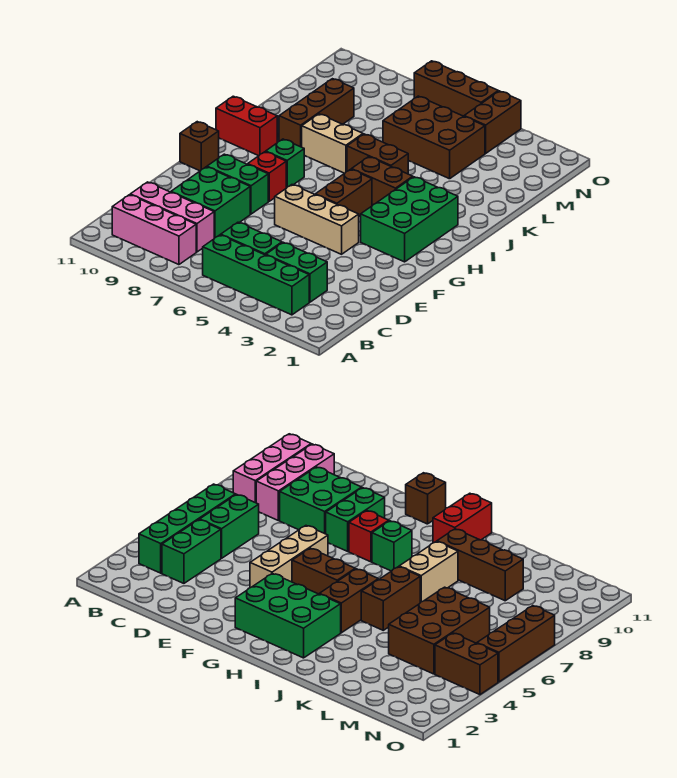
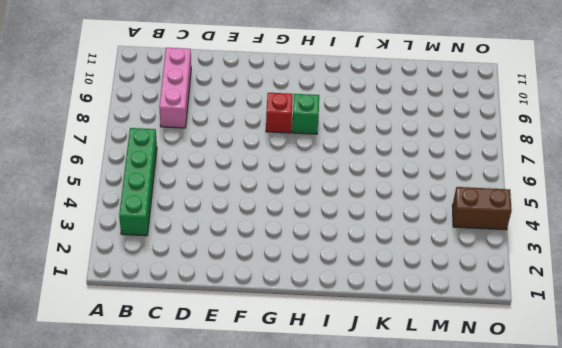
none -> pink 1x3 brick [112,195,196,265]
none -> green 1x2 brick [266,242,327,302]
none -> green 1x2 brick [221,222,282,255]

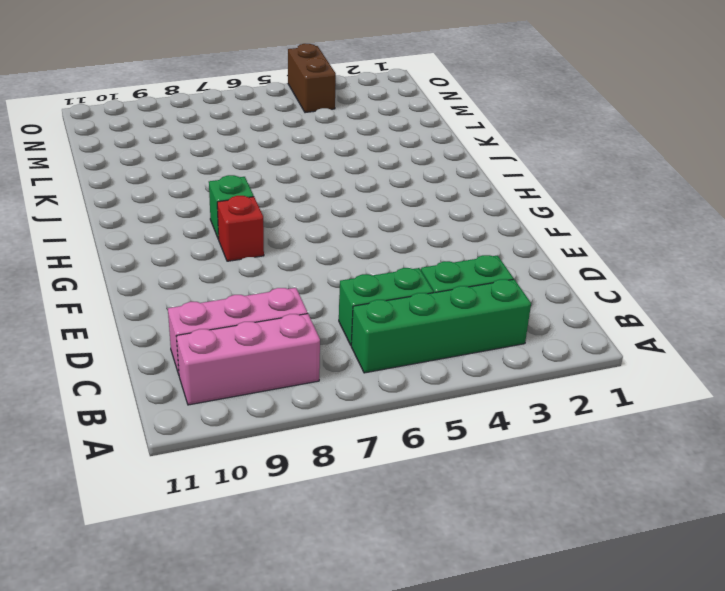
none -> green 2x2 brick [171,167,250,238]
none -> tan 1x3 brick [275,185,359,254]
none -> green 1x2 brick [207,154,268,214]

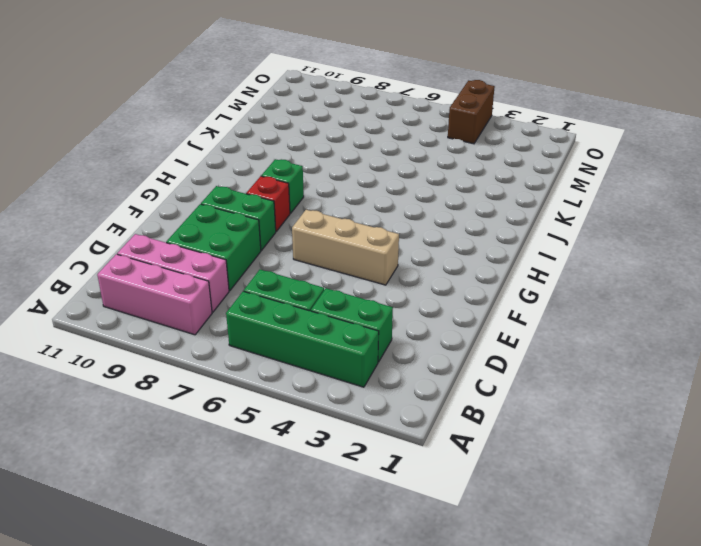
none -> green 2x3 brick [361,177,458,262]
none -> brown 1x2 brick [315,169,372,216]
none -> brown 1x1 brick [180,122,219,171]

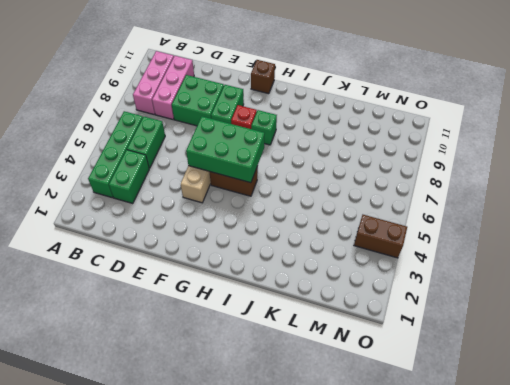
green 2x3 brick [186,117,265,183] -> green 2x3 brick moved to [361,177,458,262]
none -> brown 1x2 brick [352,157,413,206]
none -> red 1x2 brick [216,96,277,156]
none -> brown 1x2 brick [347,134,408,174]

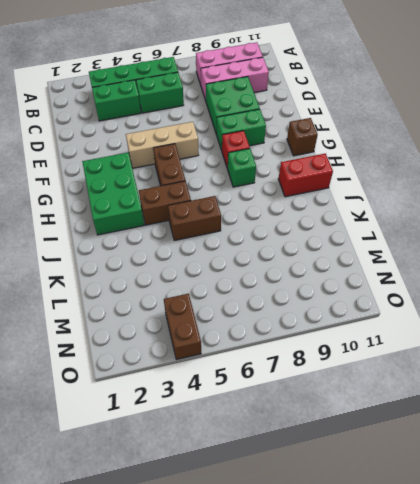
none -> tan 1x2 brick [302,114,363,173]
none -> brown 1x3 brick [279,79,354,147]
none -> brown 2x3 brick [383,96,485,179]

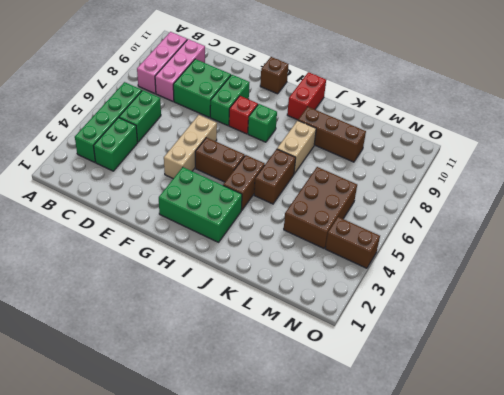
none -> brown 1x3 brick [414,61,498,116]

